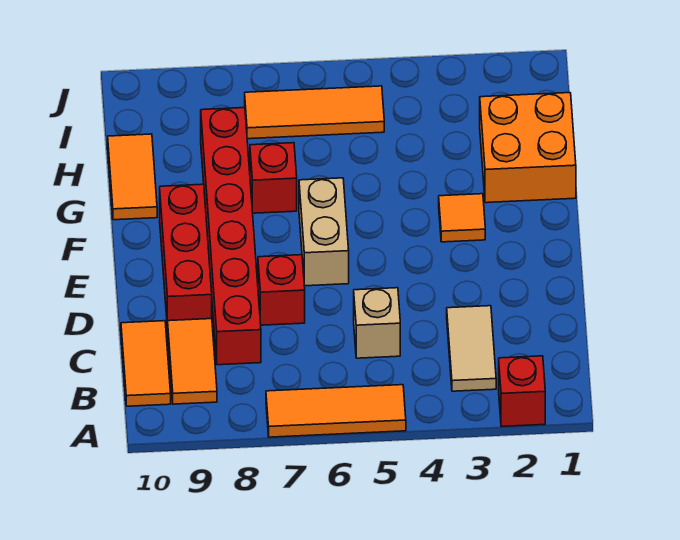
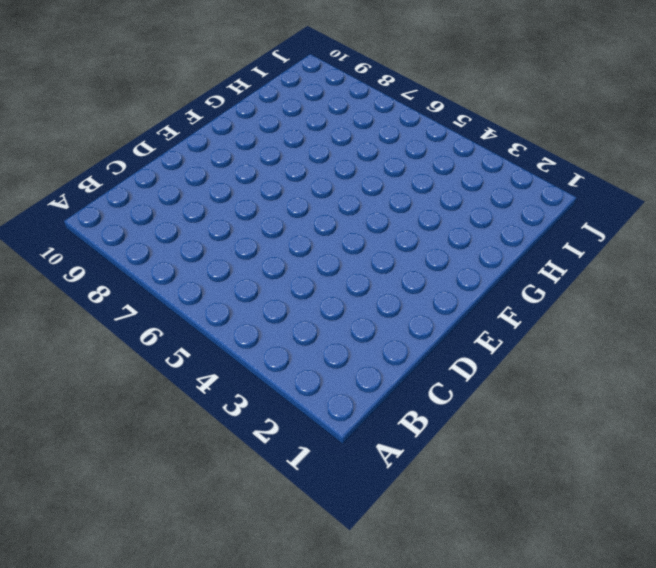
none -> red 1x1 brick [499,356,545,427]
none -> orange 1x3 tile [266,385,406,437]
none -> tan 1x2 tile [447,306,496,391]

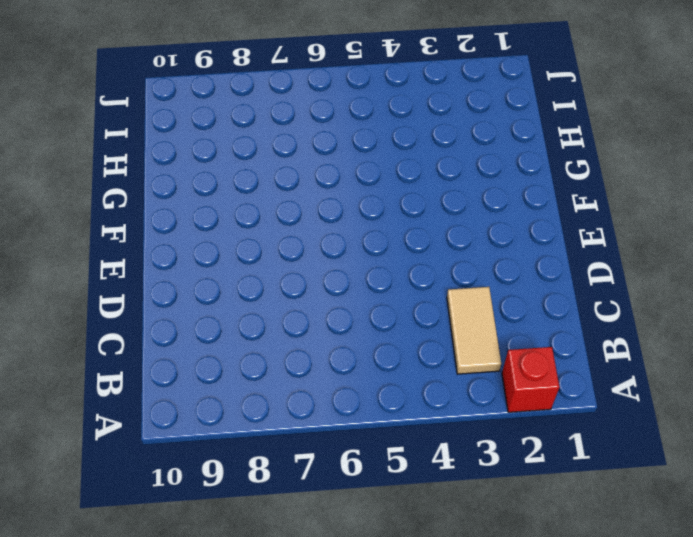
none -> orange 1x3 tile [266,385,406,437]
none -> orange 1x2 tile [168,319,217,404]
none -> orange 1x2 tile [121,321,171,406]

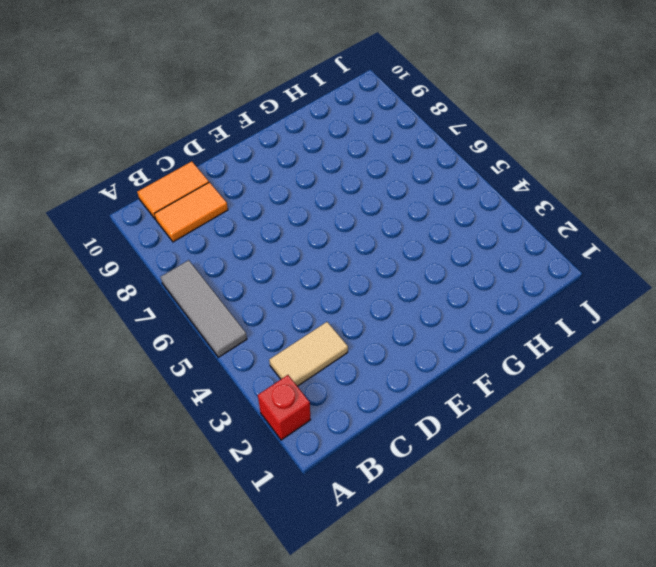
grey 1x3 tile [161,260,247,357] -> orange 1x3 tile [266,385,406,437]
none -> tan 1x1 brick [354,288,400,358]
none -> red 1x6 brick [201,108,261,365]
none -> red 1x1 brick [258,255,305,325]

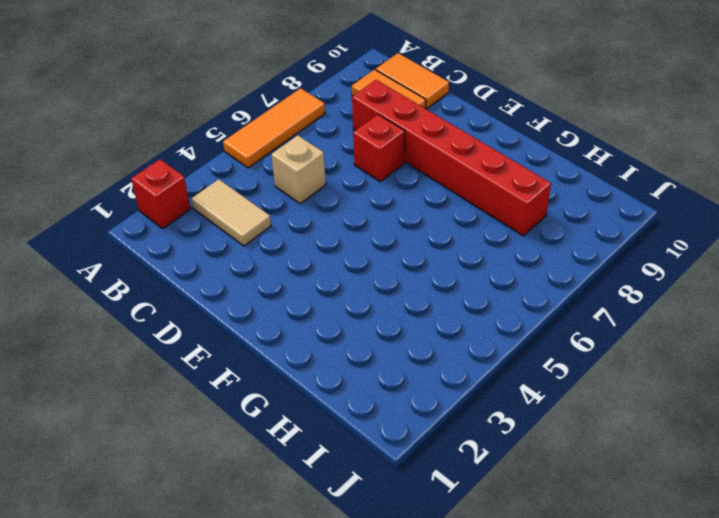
none -> red 1x3 brick [160,184,212,329]
none -> tan 1x2 brick [299,178,349,286]
none -> orange 1x1 tile [439,194,485,242]

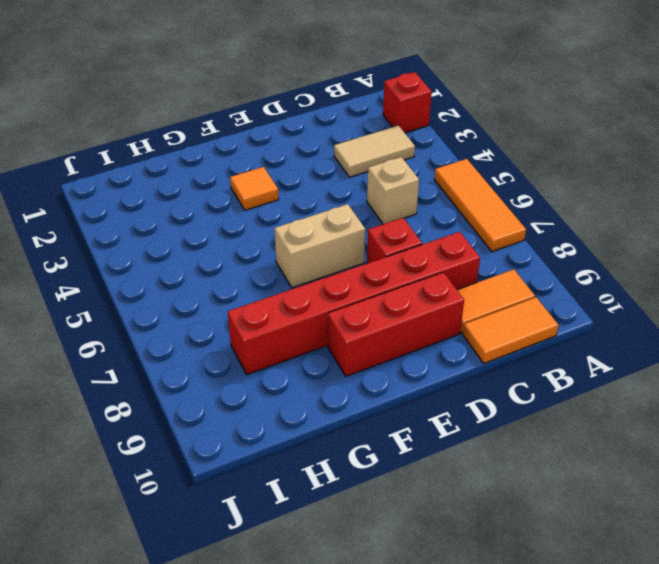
none -> orange 2x2 brick [480,93,576,203]
none -> red 1x1 brick [250,143,297,213]
none -> orange 1x2 tile [108,134,157,220]

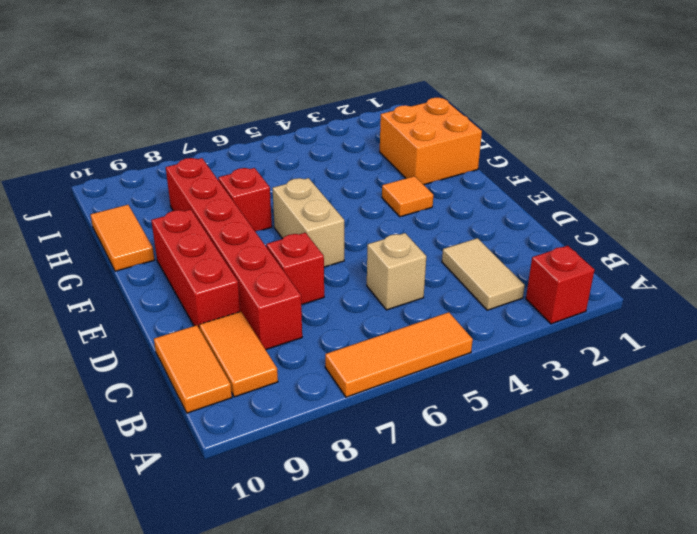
none -> orange 1x3 tile [245,86,384,139]

